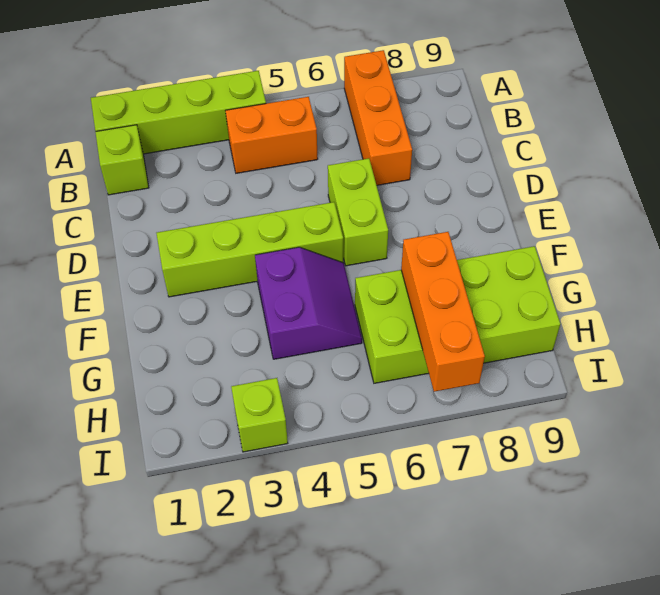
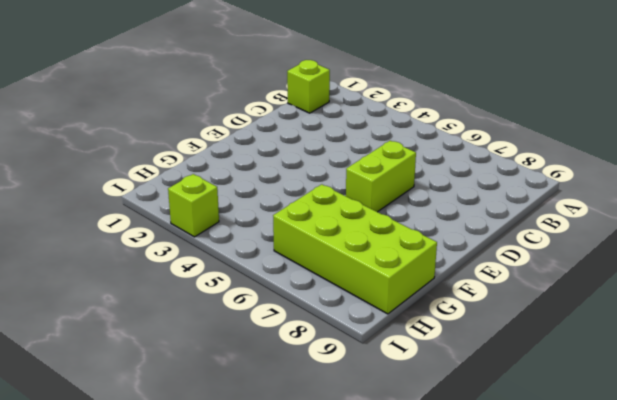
none -> lime 1x4 brick [91,71,266,154]
none -> orange 1x3 brick [344,50,412,185]

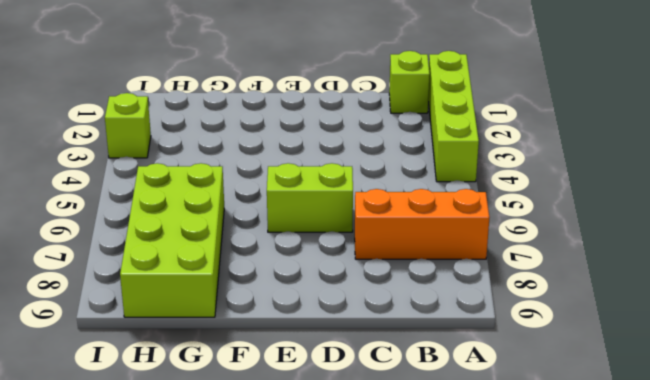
none -> orange 1x2 brick [226,97,318,173]
none -> lime 1x4 brick [156,202,343,297]

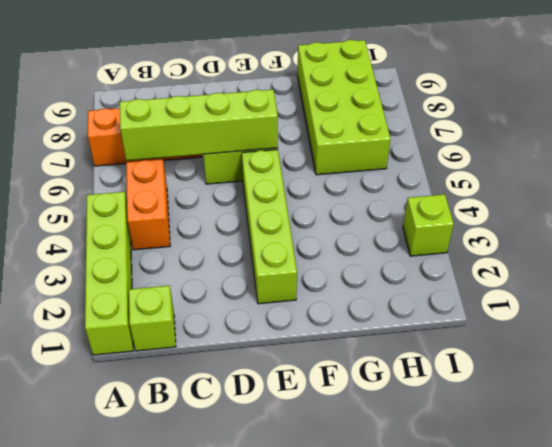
lime 1x4 brick [120,90,278,161] -> none
none -> purple 2x2 slope [255,247,362,359]
none -> orange 1x3 brick [401,232,485,392]

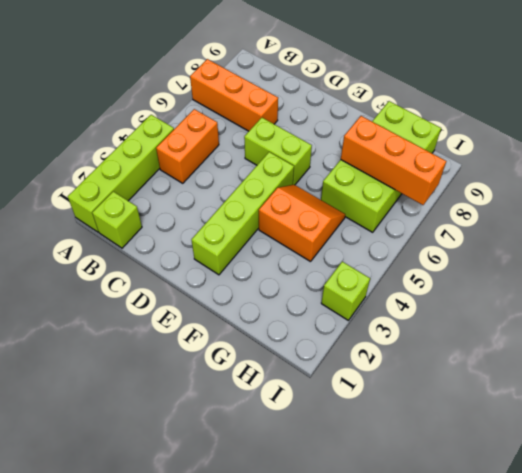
orange 2x2 slope [259,185,345,262] -> purple 2x2 slope [255,247,362,359]

